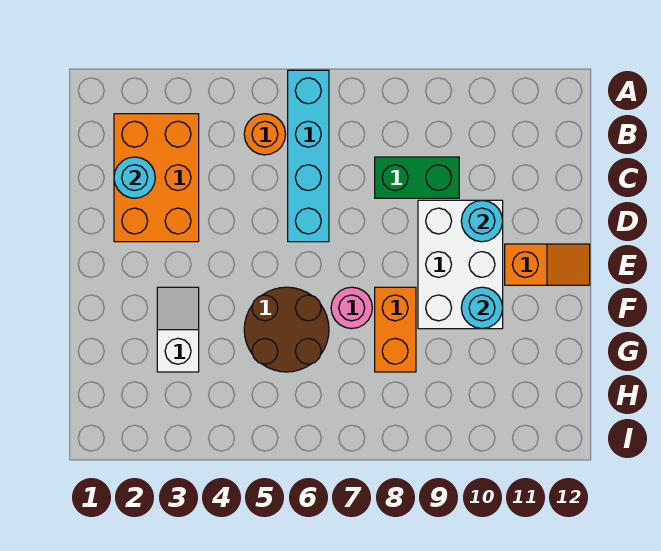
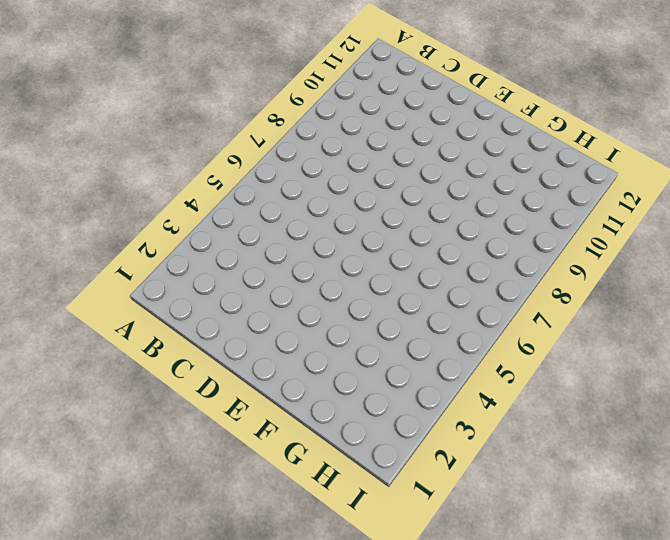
none -> cyan 1x4 brick [288,70,329,242]
none -> orange 2x3 brick [114,114,199,242]
none -> orange 1x1 round brick [244,114,286,155]

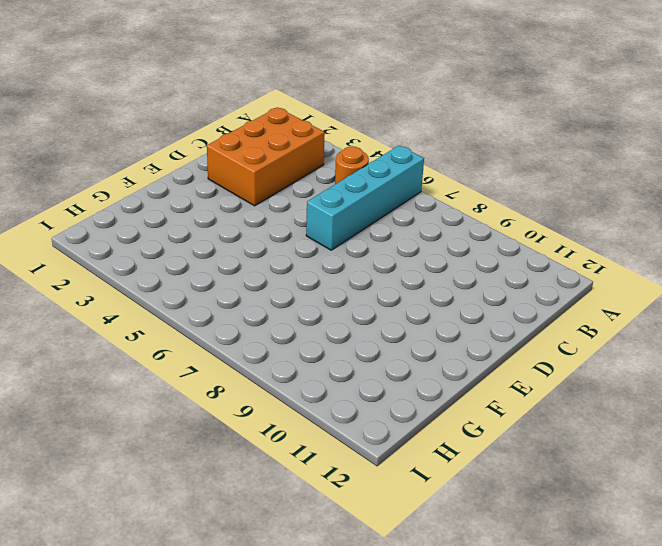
none -> green 1x2 brick [375,157,459,198]
none -> white 2x3 brick [418,200,503,329]
none -> orange 1x2 slope [505,244,590,285]

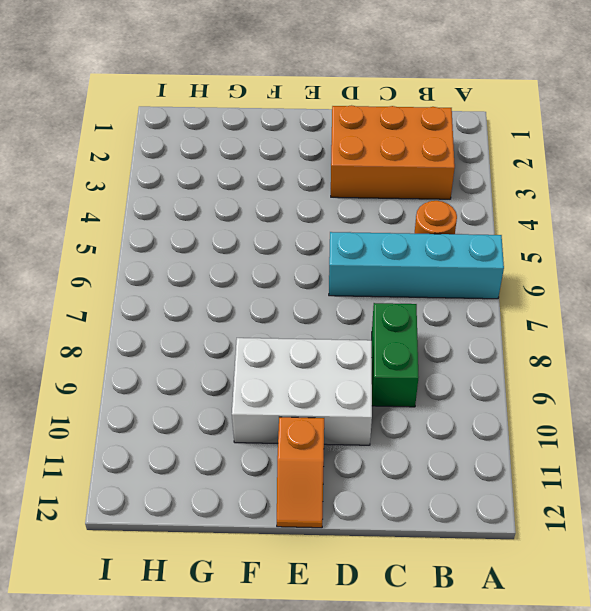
none -> white 1x2 slope [157,287,199,372]
none -> brown 2x2 round brick [244,287,329,372]
none -> pink 1x1 round brick [331,287,372,329]

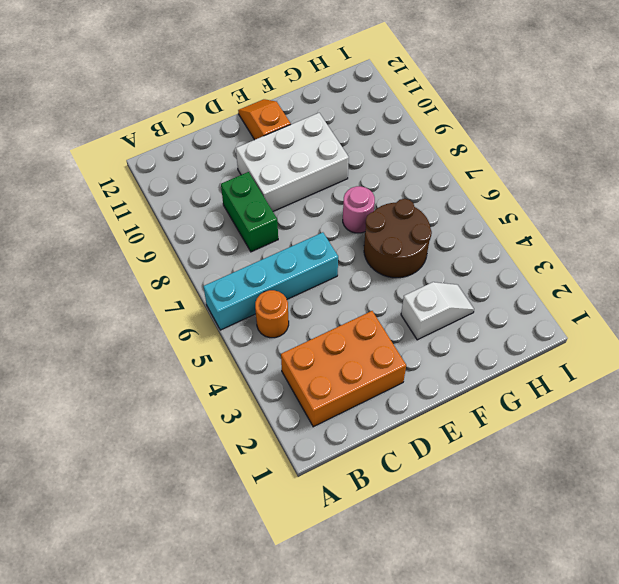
white 1x2 slope [401,282,474,340] -> white 1x2 slope turned to [157,287,199,372]
none -> orange 1x2 brick [375,287,416,372]
none -> cyan 1x1 round brick [114,157,155,198]
none -> cyan 1x1 round brick [461,200,503,242]

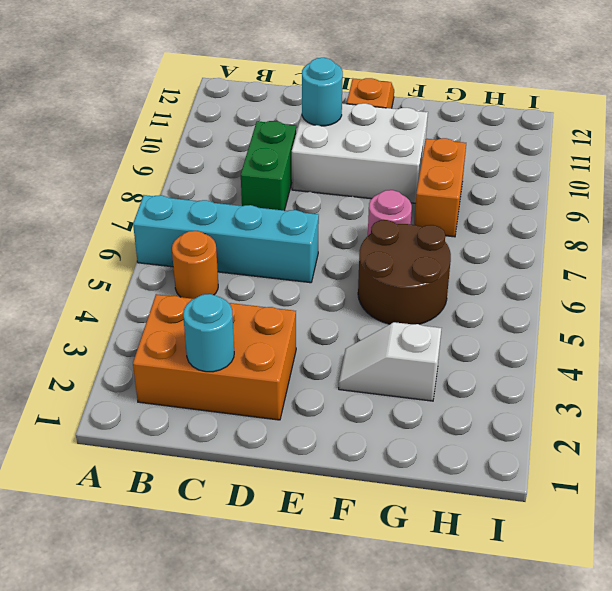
orange 1x2 brick [414,138,466,237] -> orange 1x2 brick turned to [375,287,416,372]
none -> cyan 1x1 round brick [461,287,503,329]

